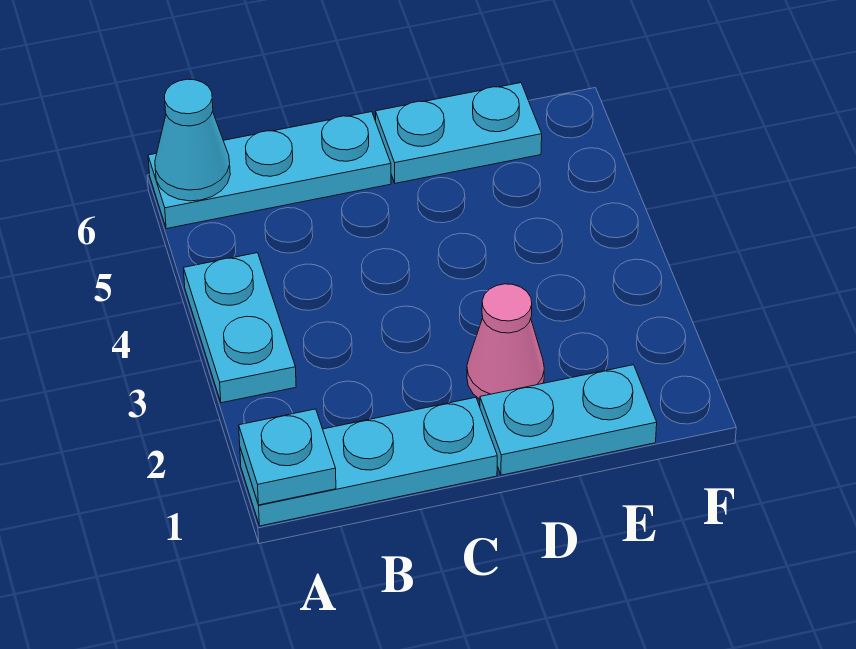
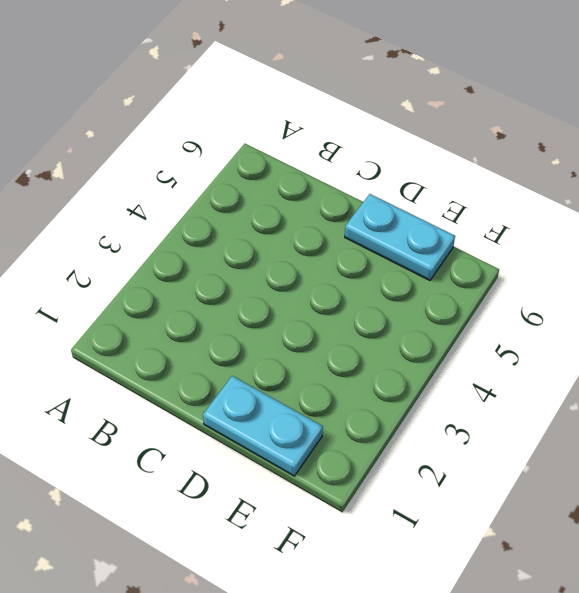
none -> cyan 1x3 plate [240,397,497,526]
none -> cyan 1x2 plate [184,253,296,403]

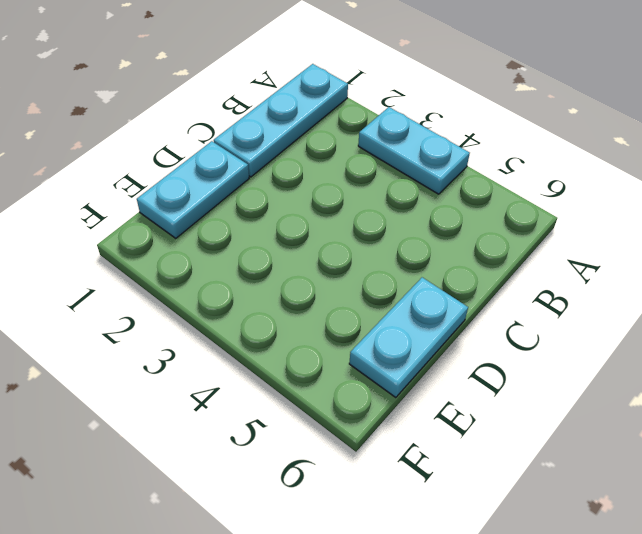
none -> cyan 1x3 plate [148,112,391,229]
none -> pink 1x1 cone [467,284,544,399]

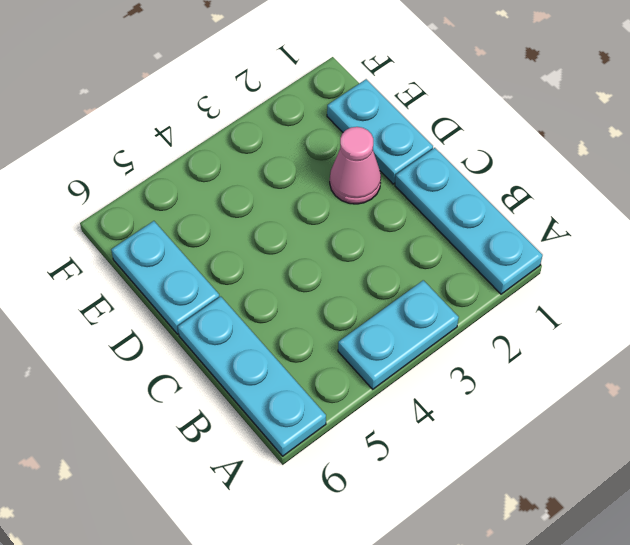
none -> cyan 1x1 plate [239,409,336,505]
none -> cyan 1x1 cone [155,79,230,201]

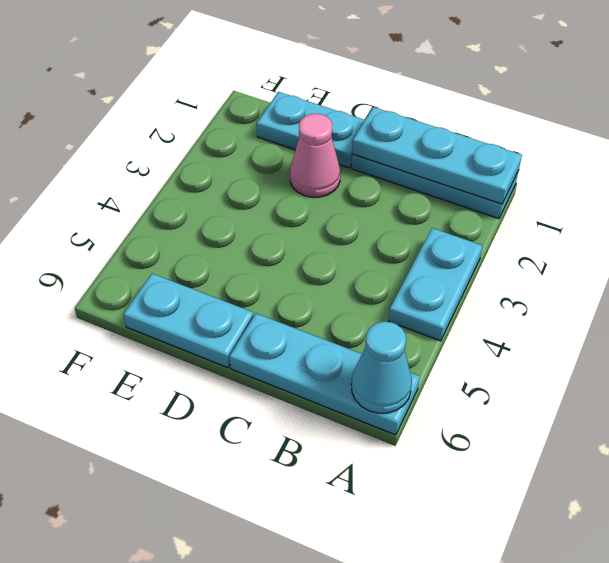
cyan 1x3 plate [352,107,522,204] -> cyan 1x1 plate [239,409,336,505]

